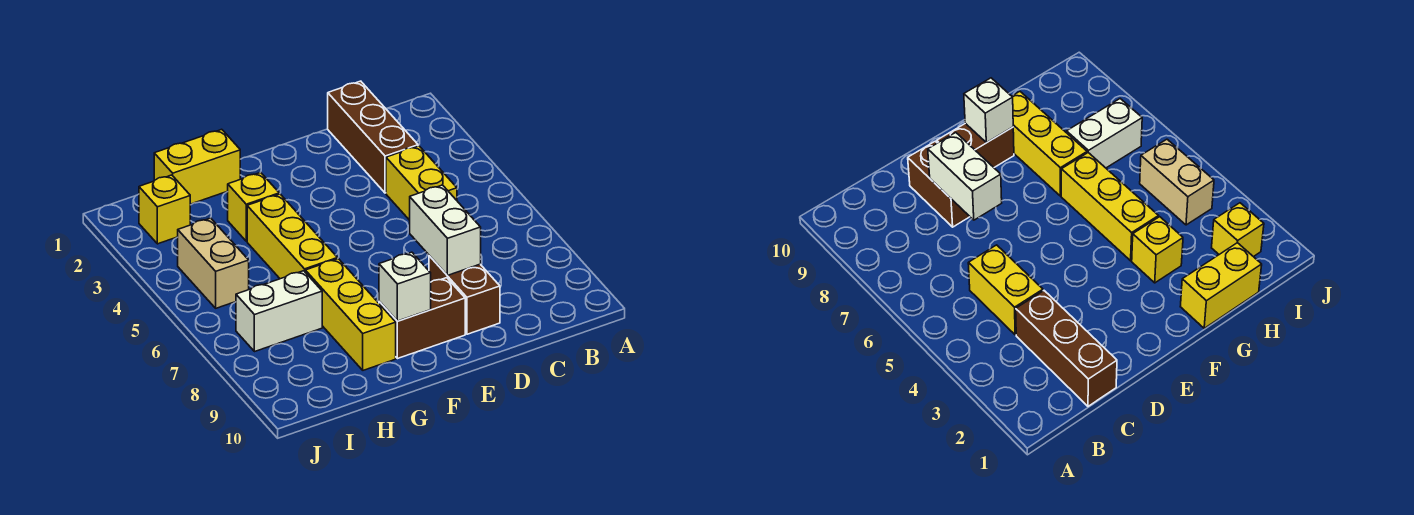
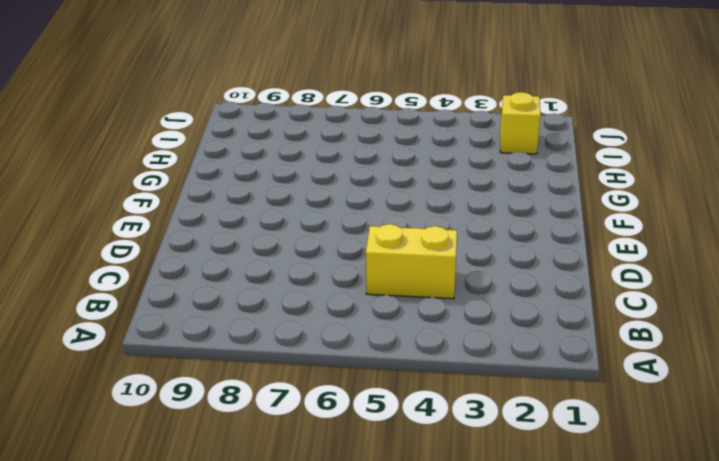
none -> brown 1x3 brick [328,81,418,193]
none -> brown 1x2 brick [429,256,500,334]
none -> brown 1x2 brick [379,278,465,359]

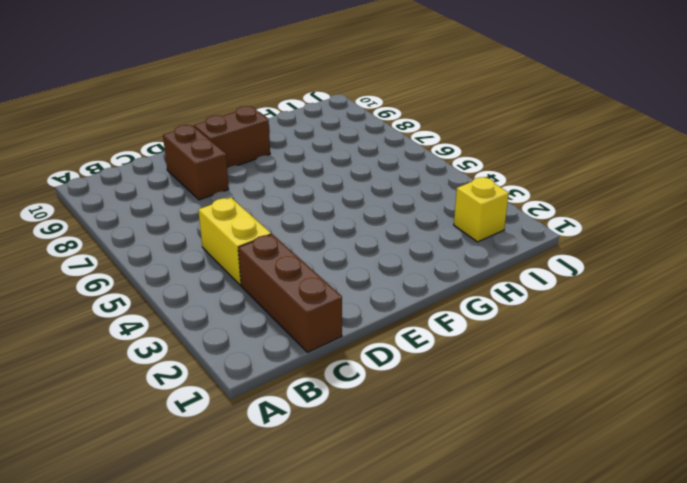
none -> yellow 1x2 brick [154,129,240,204]
none -> yellow 1x1 brick [228,172,279,241]
none -> yellow 1x3 brick [247,194,338,279]

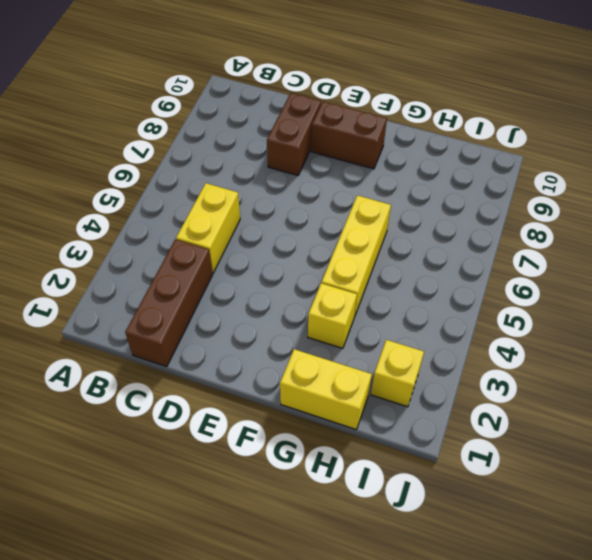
none -> yellow 1x3 brick [305,259,396,370]
none -> white 1x2 brick [236,271,322,352]
none -> tan 1x2 brick [178,218,249,308]

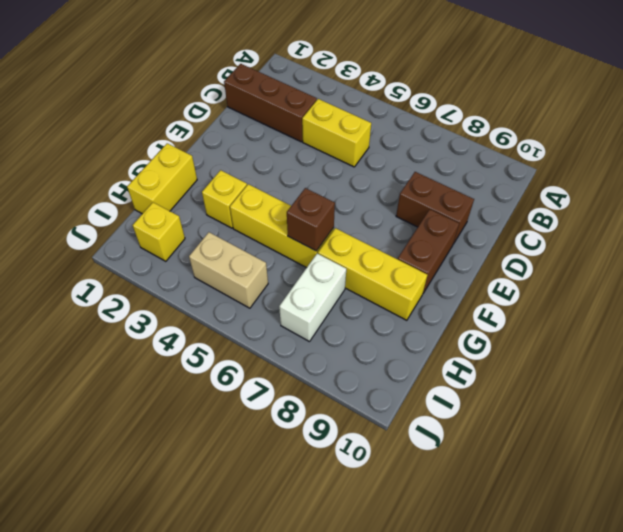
brown 1x1 brick [287,188,335,251] -> none
none -> white 1x2 brick [410,185,481,275]
none -> white 1x1 brick [379,252,431,321]

